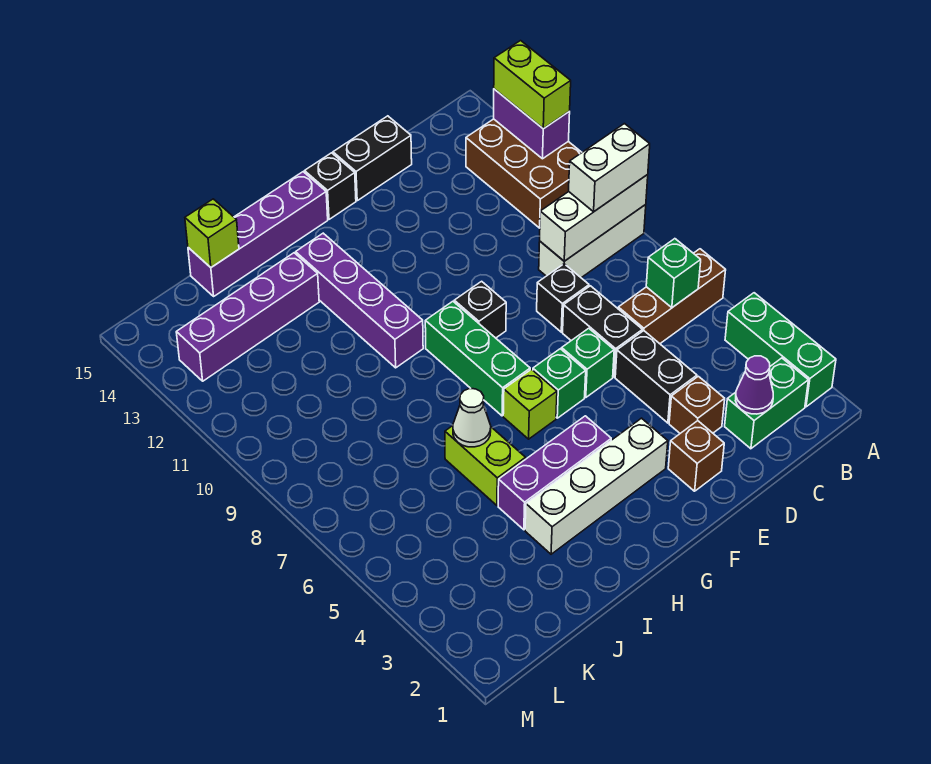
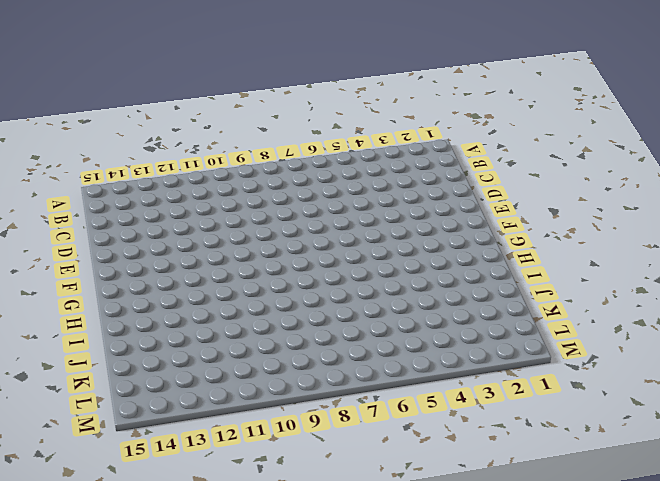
none -> green 1x3 brick [725,293,836,407]
none -> brown 1x3 brick [618,249,726,344]
none -> white 1x3 brick [539,205,646,278]
none -> brown 2x3 brick [466,119,582,228]

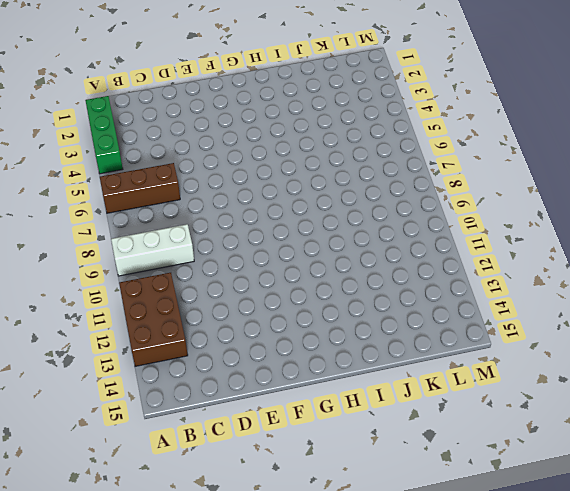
none -> green 1x2 brick [725,358,808,449]
none -> brown 1x1 brick [669,376,725,433]
none -> black 1x2 brick [615,331,697,423]
none -> black 1x2 brick [563,286,642,377]

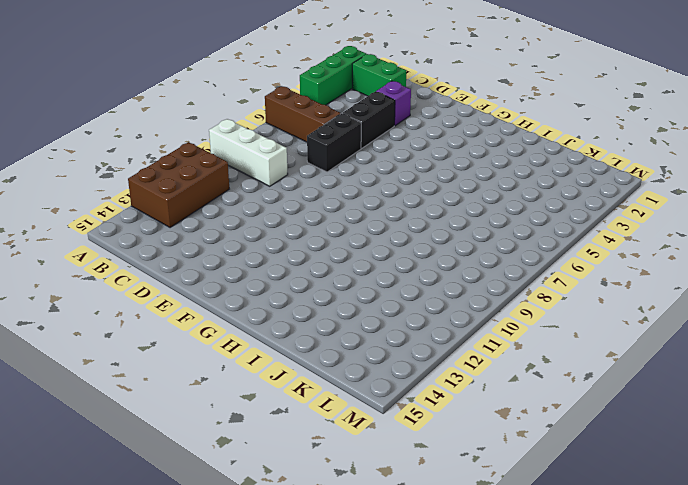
purple 1x1 brick [376,81,411,126] -> brown 1x1 brick [669,376,725,433]
none -> black 1x1 brick [537,264,589,332]
none -> black 1x2 brick [333,116,412,201]
none -> brown 1x1 brick [668,421,724,491]
none -> green 1x1 brick [562,328,614,398]

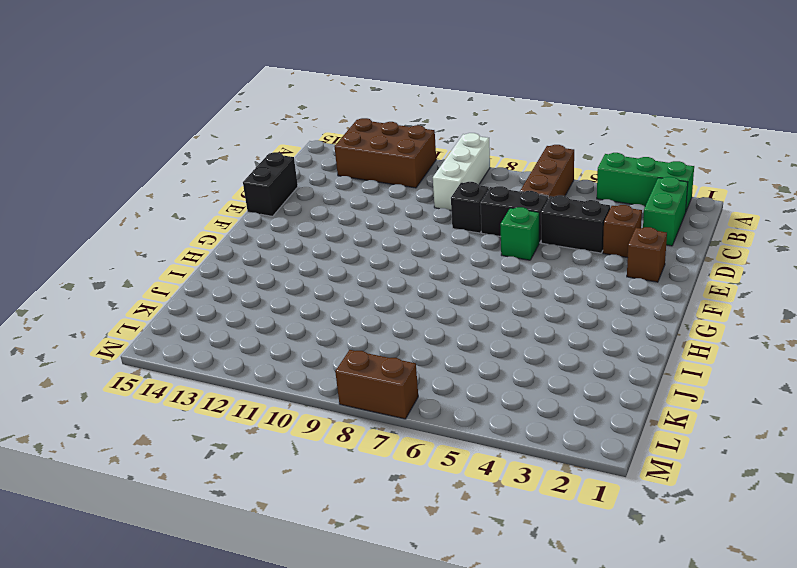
brown 1x2 brick [335,350,418,419] -> none
none -> white 1x4 brick [525,418,668,554]
none -> green 1x1 brick [533,349,586,418]
none -> black 1x1 brick [454,281,506,338]
none -> black 1x1 brick [305,153,356,219]

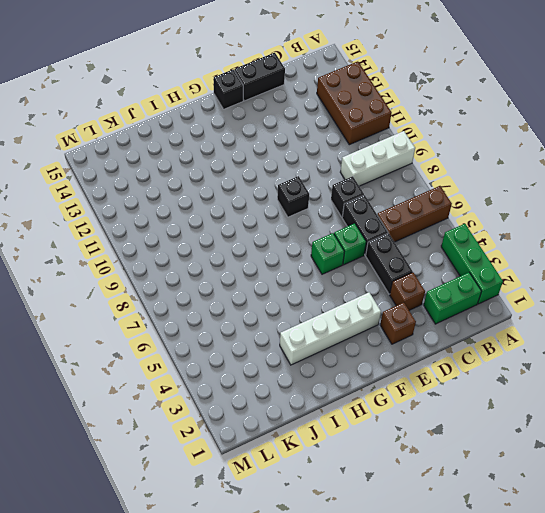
none -> purple 1x3 brick [498,416,611,530]
none -> lime 1x1 brick [503,369,557,439]
none -> green 1x3 brick [425,301,530,416]
none -> purple 1x4 brick [188,172,328,296]

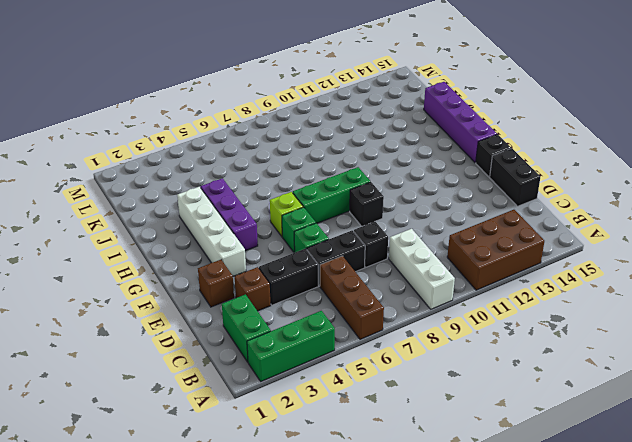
none -> purple 1x4 brick [296,233,423,368]
none -> lime 1x2 brick [445,426,526,505]
none -> purple 1x4 brick [176,253,319,381]
none -> white 1x3 brick [540,175,648,261]

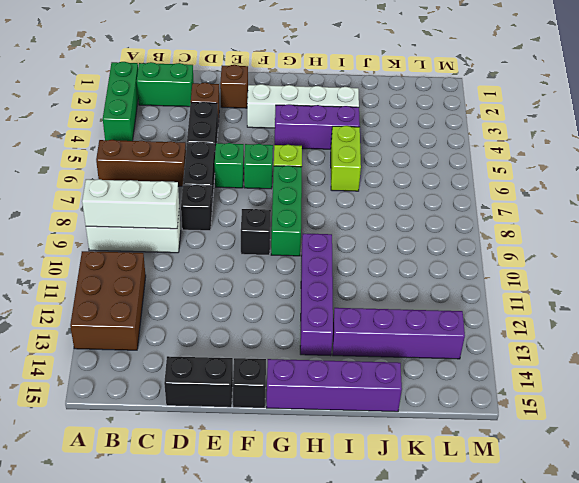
none -> purple 1x2 brick [494,89,570,159]
none -> green 1x1 brick [646,239,701,308]
none -> purple 1x1 cone [736,356,773,414]
none -> white 1x1 cone [453,389,491,447]

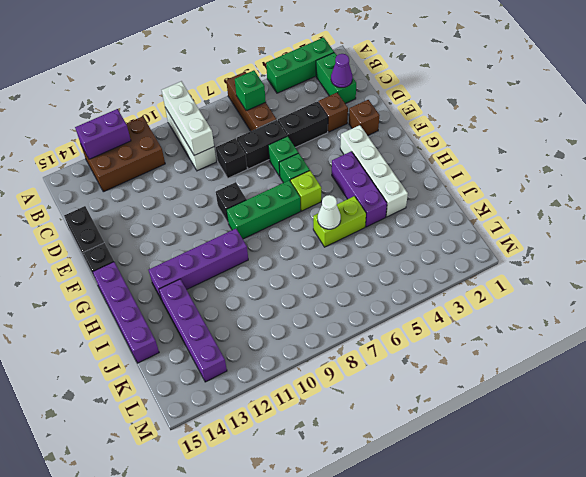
none -> lime 1x1 brick [185,199,239,267]
none -> white 1x2 brick [569,124,650,212]
none -> lime 1x2 brick [494,41,571,129]

